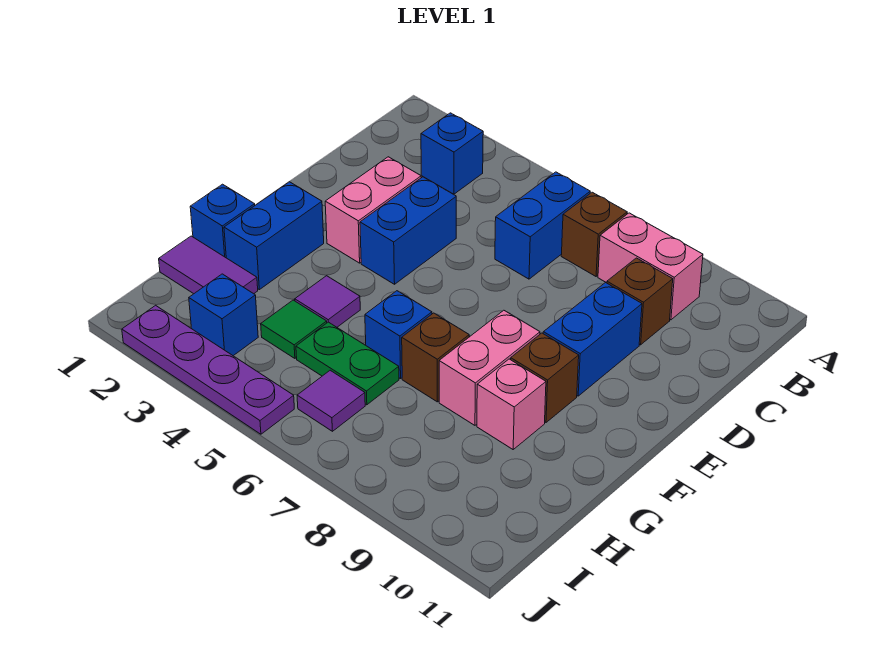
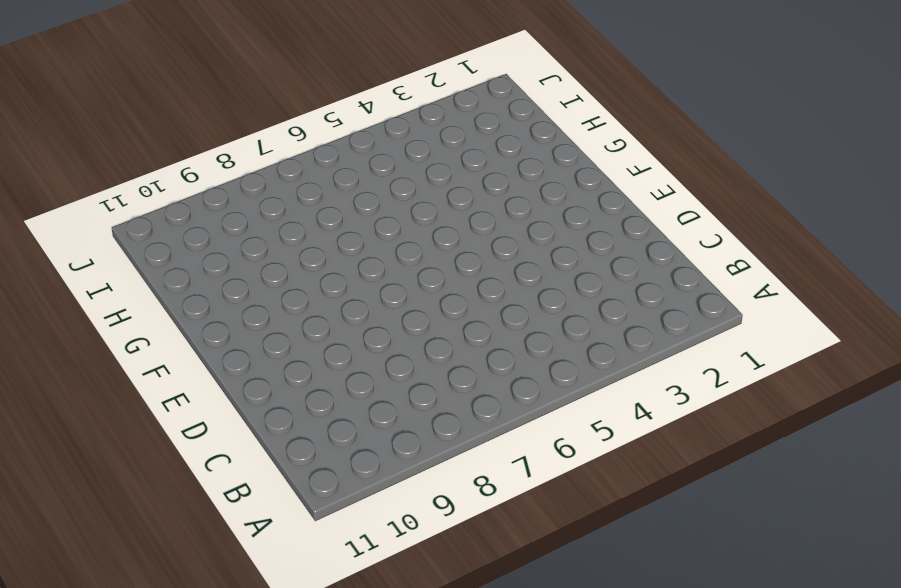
none -> blue 1x1 brick [421,113,483,194]
none -> blue 1x2 brick [495,172,590,279]
none -> brown 1x1 brick [561,192,627,276]

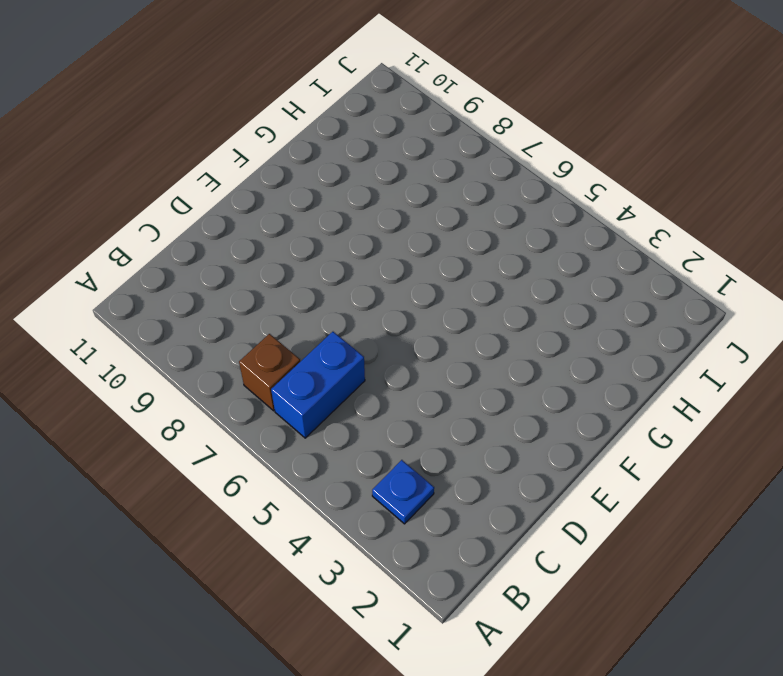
blue 1x1 plate [372,460,434,524] -> blue 1x1 brick [421,113,483,194]
none -> pink 1x2 brick [598,213,703,320]
none -> brown 1x1 brick [607,258,673,345]
none -> pink 1x2 brick [325,157,421,263]

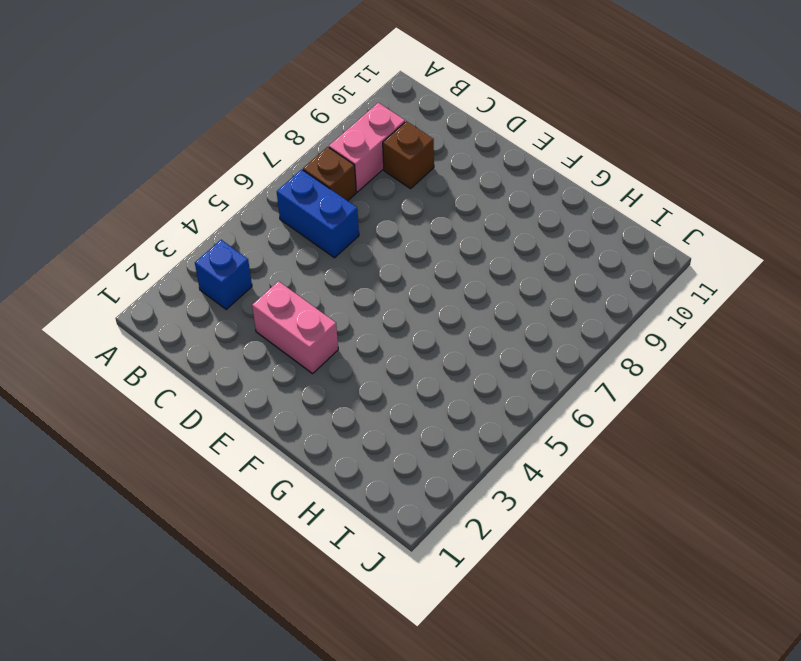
none -> blue 1x2 brick [360,177,456,284]
none -> blue 1x2 brick [543,282,642,396]
none -> blue 1x2 brick [224,182,324,290]

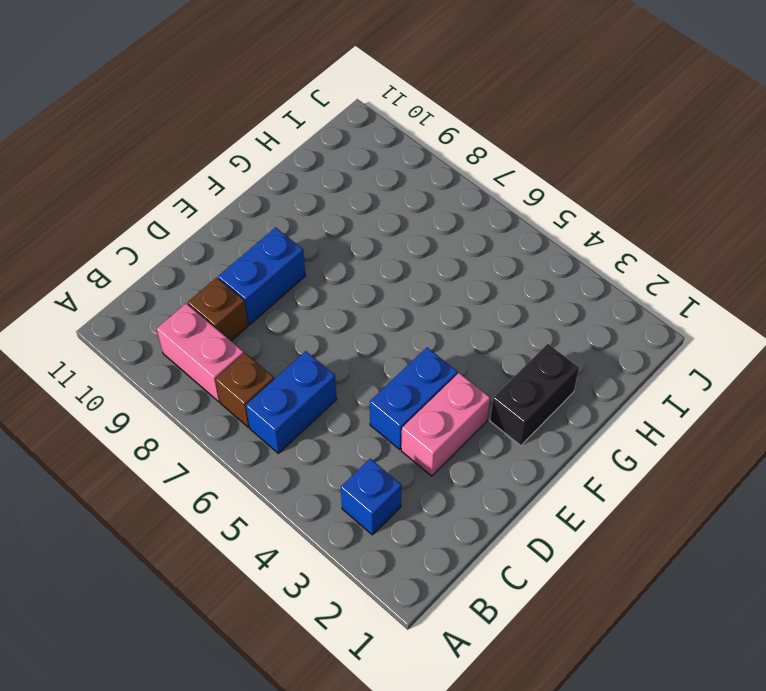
black 1x2 brick [490,344,579,446] -> blue 1x2 brick [224,182,324,290]
none -> pink 1x2 brick [439,310,540,425]
none -> brown 1x1 brick [511,333,579,422]
none -> blue 1x1 brick [190,184,255,258]

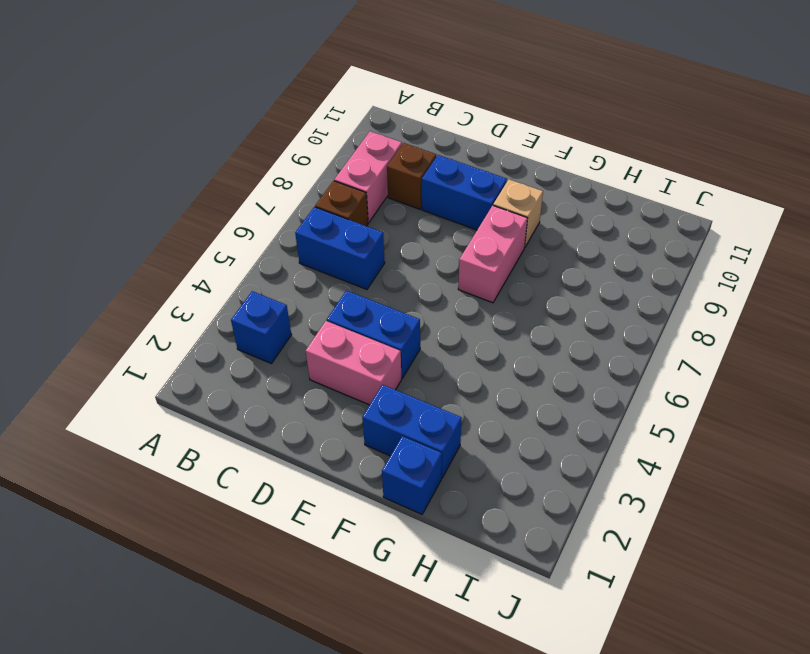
pink 1x2 brick [458,206,527,303] -> pink 1x2 brick turned to [439,310,540,425]
tan 1x1 brick [493,179,543,247] -> brown 1x1 brick [511,333,579,422]
none -> purple 1x1 tile [295,276,360,327]
none -> blue 1x1 brick [365,291,432,379]
none -> brown 1x1 brick [402,313,469,402]

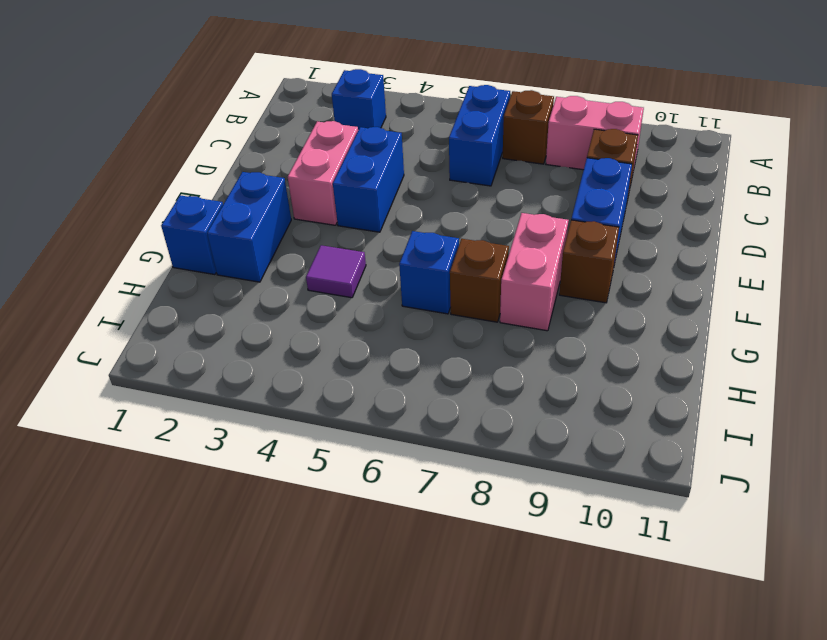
none -> pink 1x1 brick [477,359,546,449]
none -> purple 1x2 tile [159,236,258,294]
none -> green 1x1 tile [261,300,327,358]

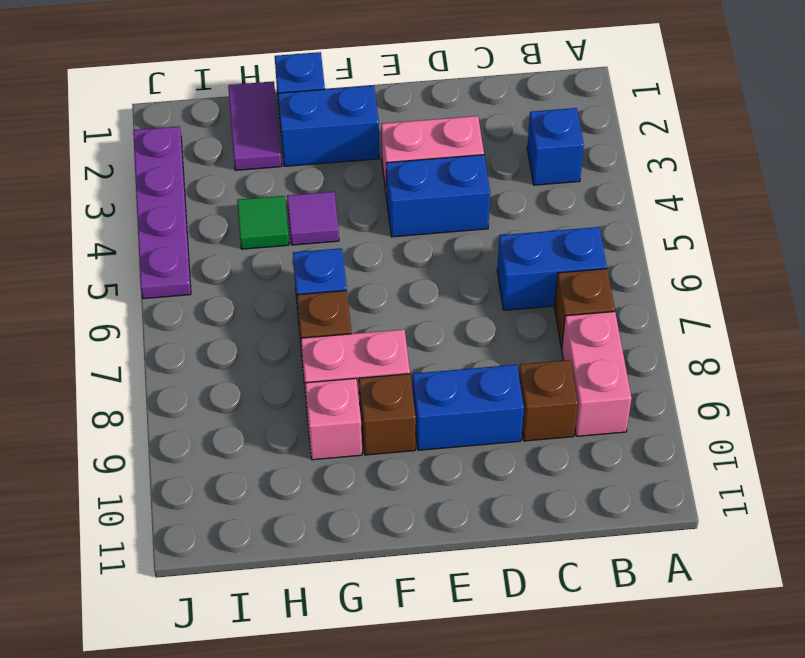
none -> green 1x2 plate [296,322,399,405]
none -> blue 1x1 brick [189,274,258,356]
none -> purple 1x1 tile [297,370,365,431]

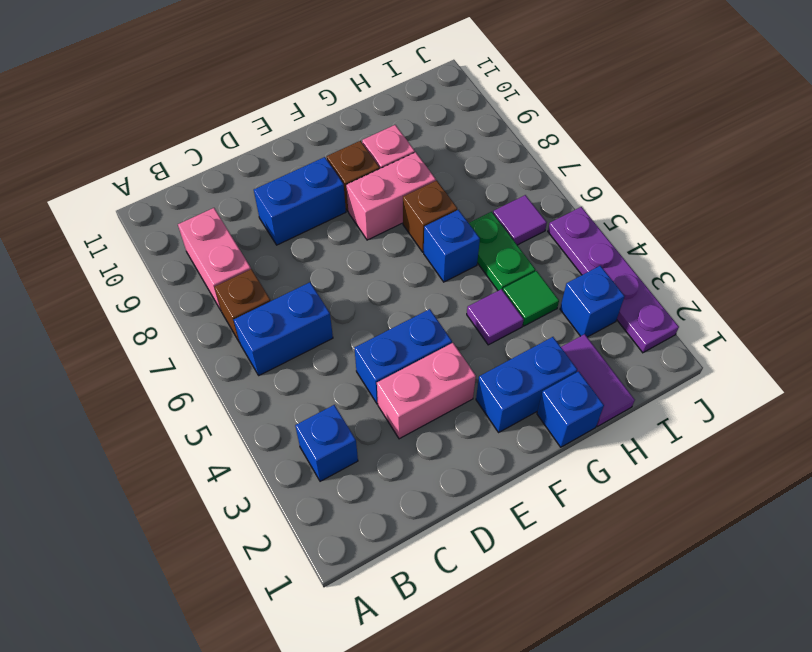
none -> brown 1x1 brick [607,258,673,345]

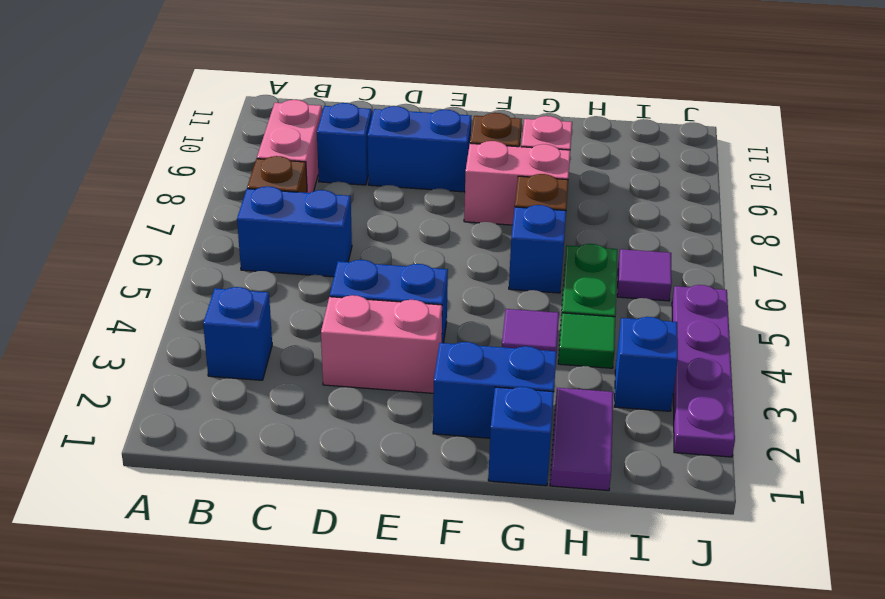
blue 1x1 brick [317,103,372,185] -> brown 1x1 brick [607,258,673,345]

